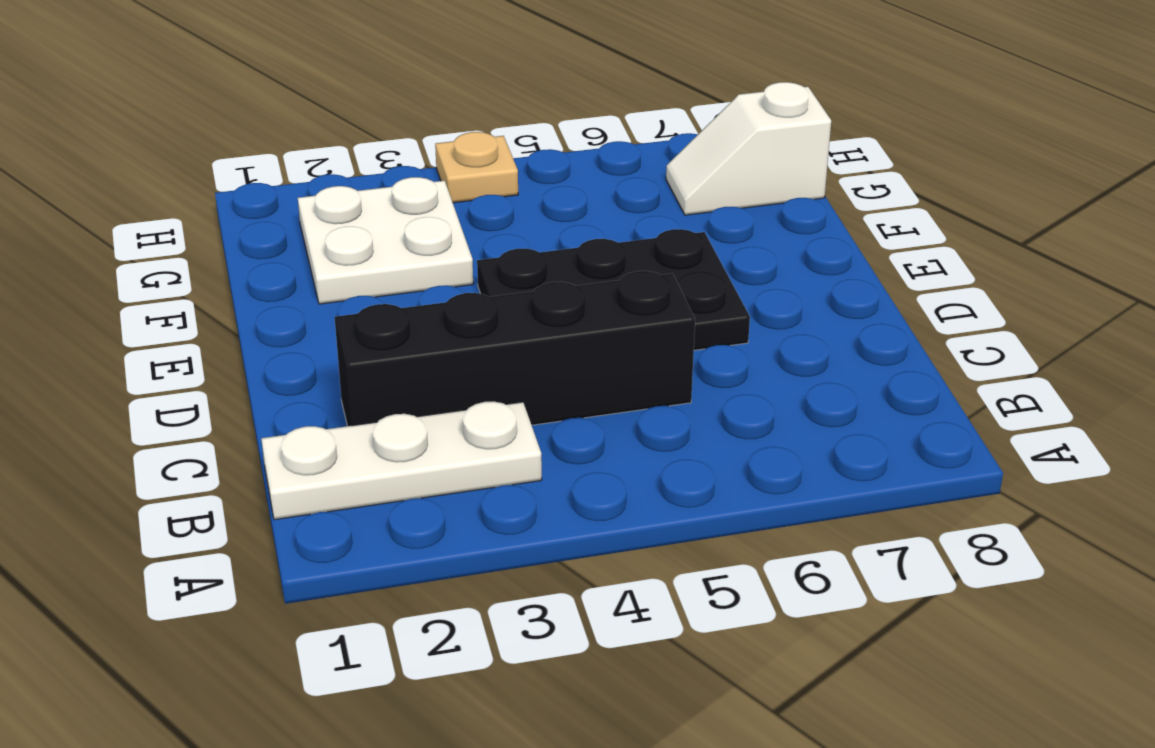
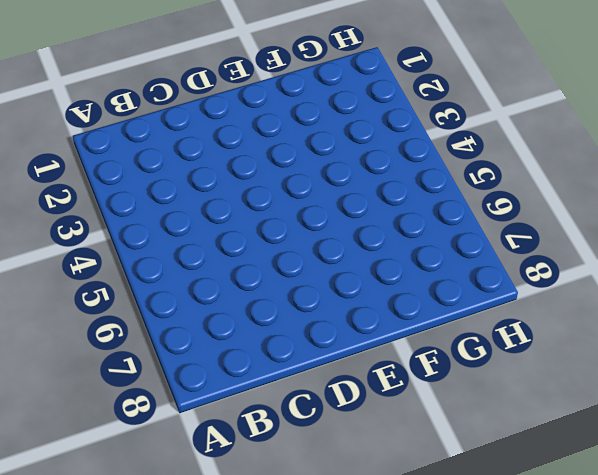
none -> white 1x3 plate [261,401,542,520]
none -> black 1x4 brick [335,271,695,426]

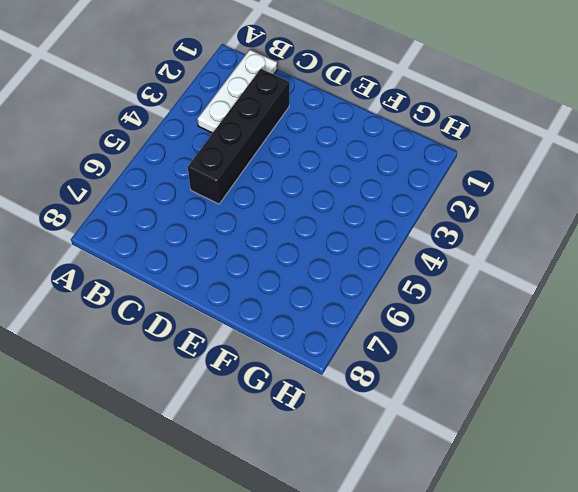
none -> black 2x3 plate [477,229,750,350]
none -> white 2x2 plate [298,177,473,304]

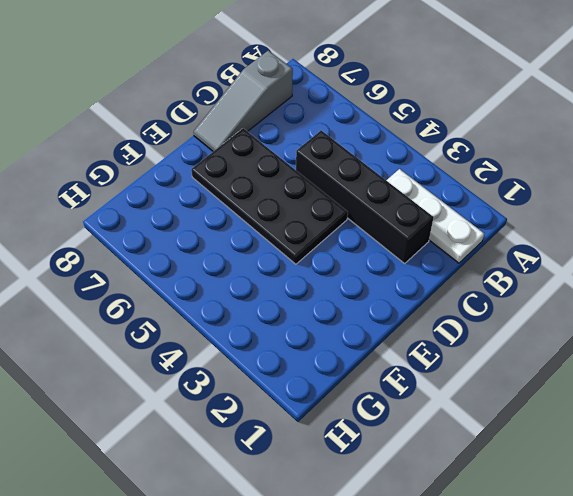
grey 1x3 slope [194,50,293,151] -> none
black 2x4 plate [191,128,348,264] -> black 2x3 plate [477,229,750,350]
none -> white 2x2 plate [298,177,473,304]
none -> white 1x2 slope [666,82,831,215]

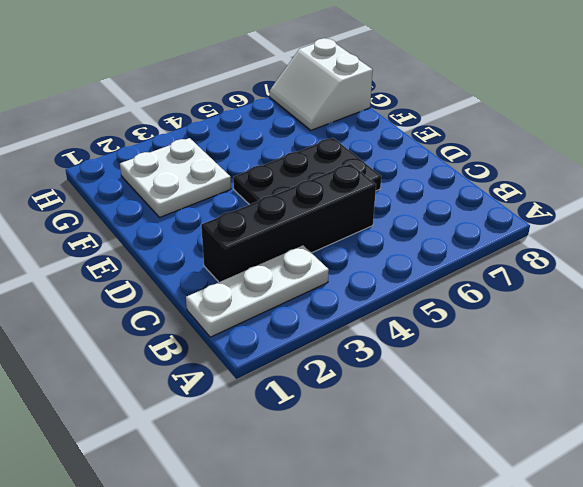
white 2x2 slope [270,38,373,130] -> white 1x2 slope [666,82,831,215]
none -> tan 1x1 plate [435,132,518,203]

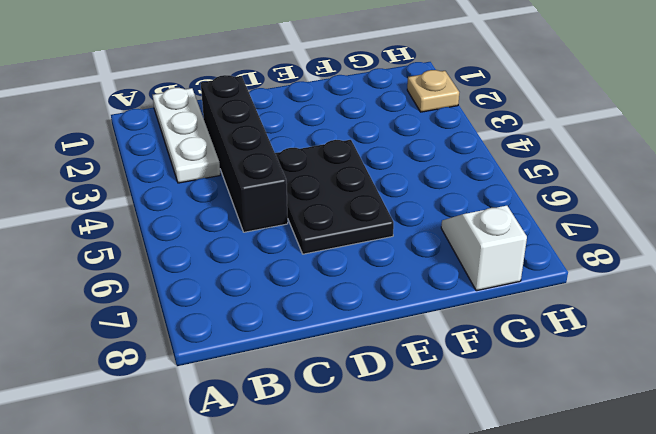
tan 1x1 plate [407,70,459,112] -> tan 1x1 plate moved to [435,132,518,203]
none -> white 2x2 plate [298,177,473,304]

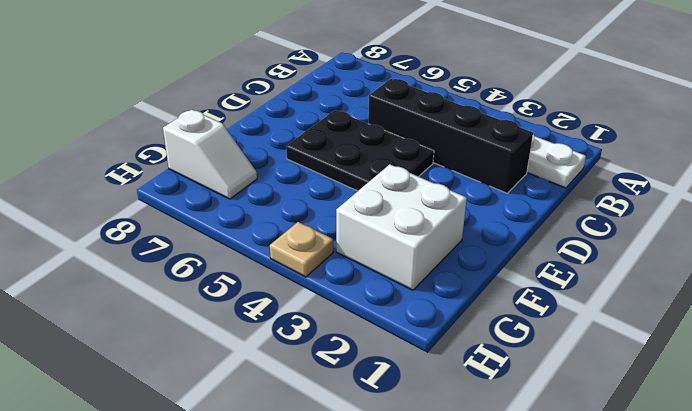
white 2x2 brick [336,164,467,290] -> white 2x2 plate [298,177,473,304]

